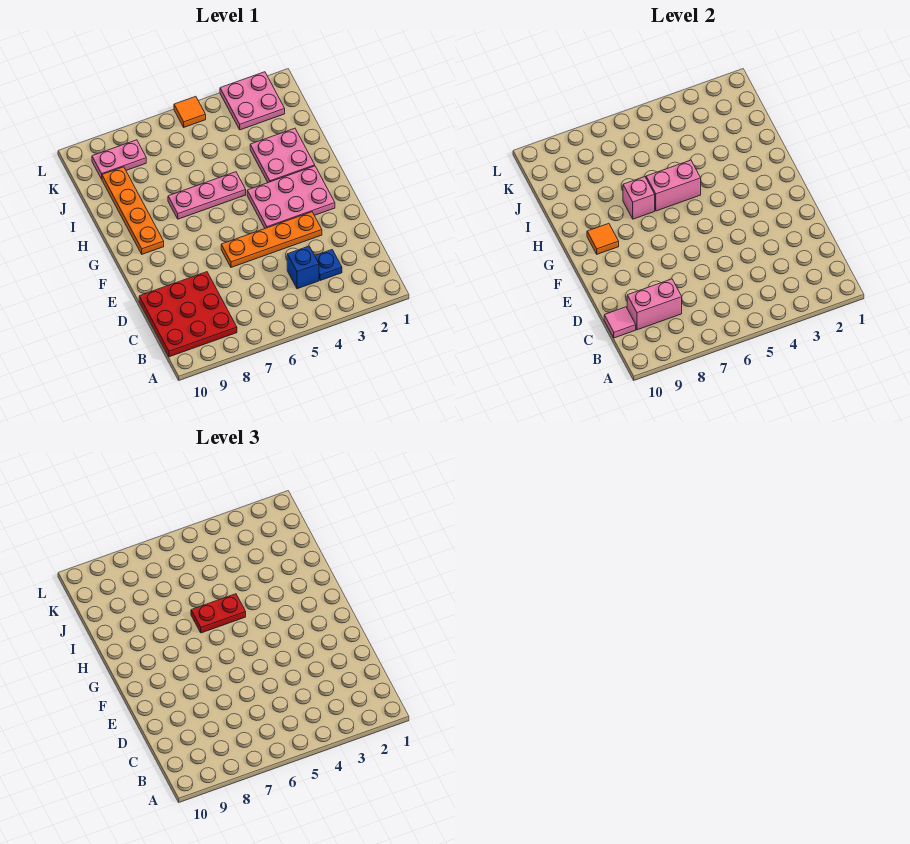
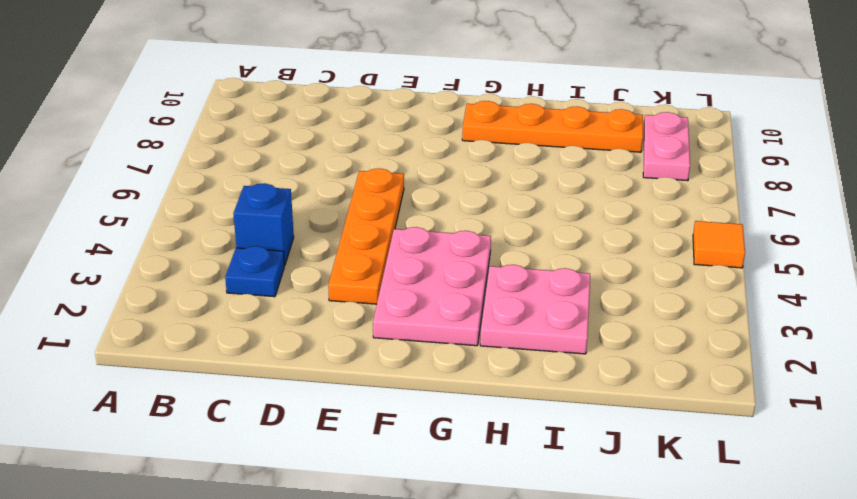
none -> red 3x3 plate [139,272,237,357]
none -> pink 1x3 plate [168,172,246,219]
none -> pink 2x2 plate [220,72,285,130]

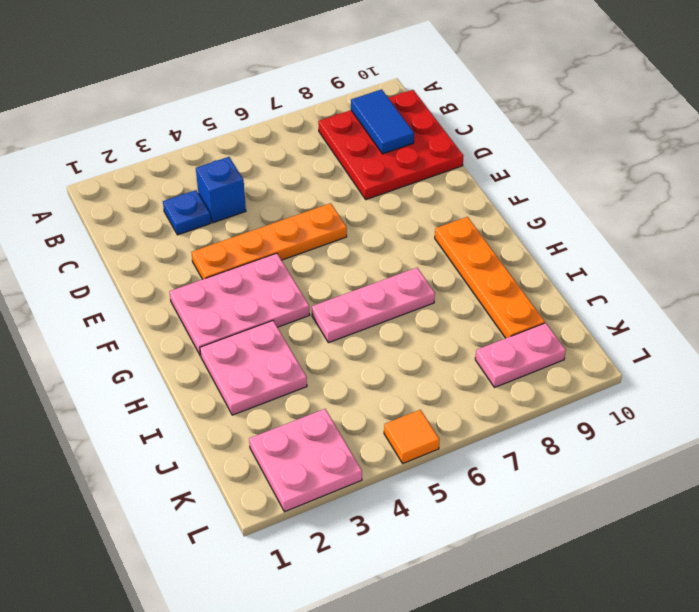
blue 1x2 tile [351,89,414,154] -> pink 1x2 brick [627,279,682,330]
none -> pink 1x1 tile [604,307,636,338]
none -> orange 1x1 tile [587,223,619,254]
none -> pink 1x2 brick [646,160,701,211]

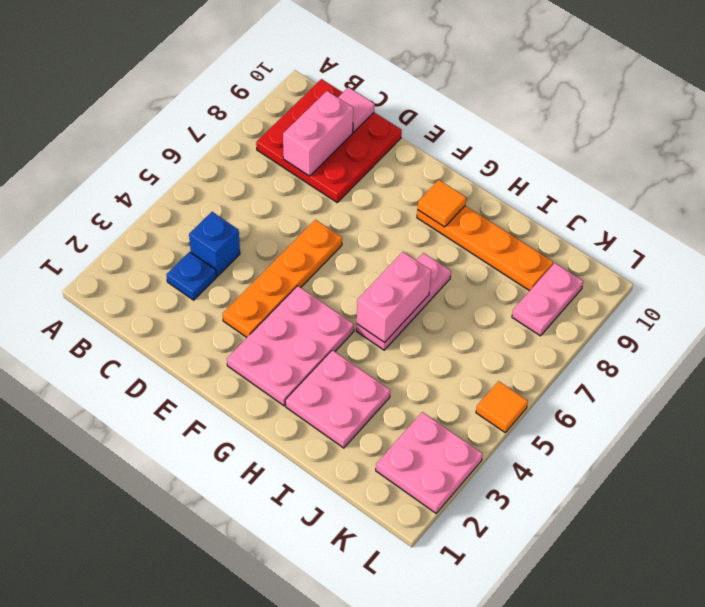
none -> pink 1x1 brick [623,177,655,219]
none -> red 1x2 plate [191,594,246,633]

